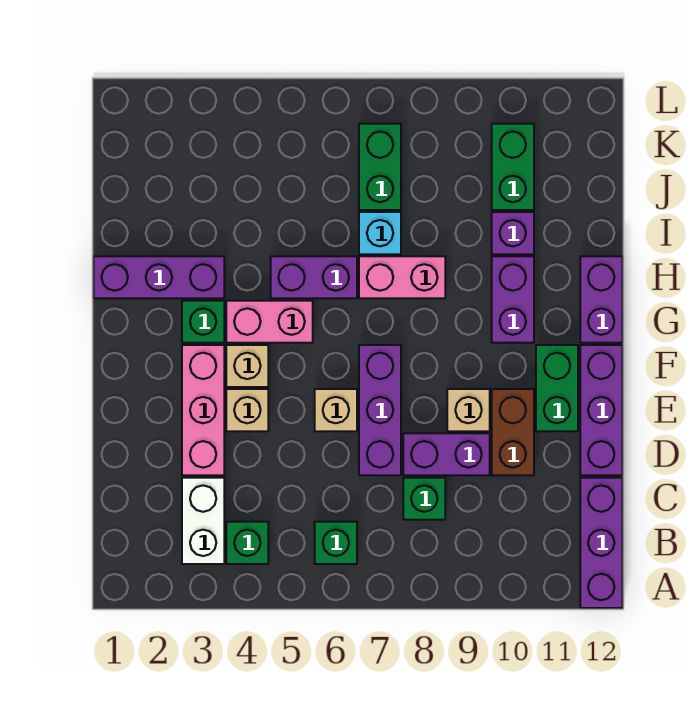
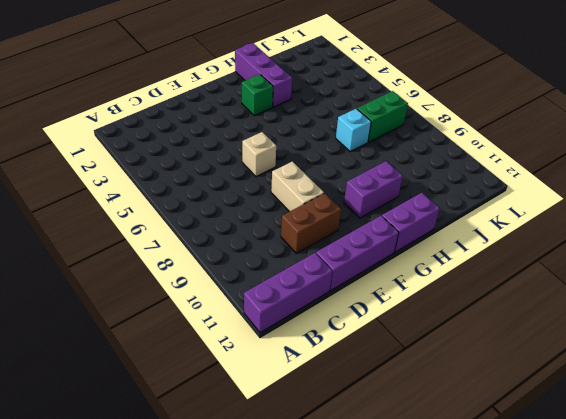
tan 1x2 brick [271,161,324,212] -> tan 1x1 brick [447,389,490,431]
none -> white 1x2 brick [182,478,224,564]
none -> green 1x1 brick [226,522,268,564]
none -> green 1x1 brick [315,522,357,564]

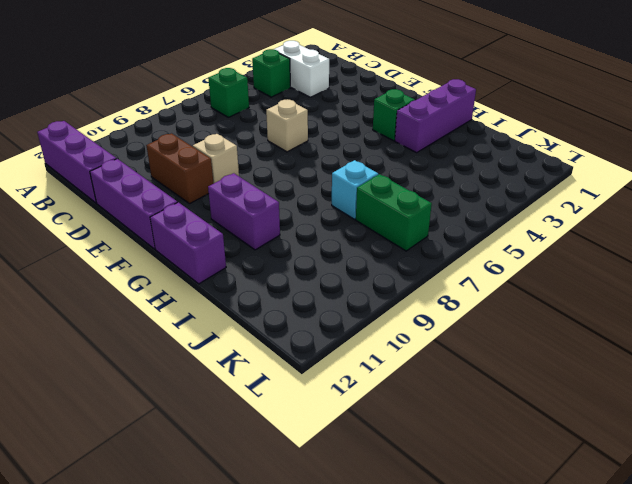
none -> green 1x1 brick [403,478,445,520]
none -> pink 1x3 brick [182,345,224,475]
none -> purple 1x3 brick [359,345,401,475]

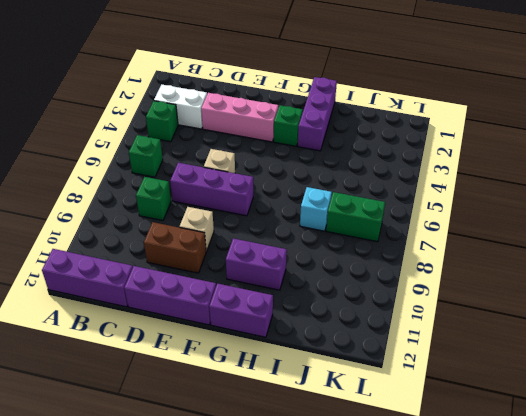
none -> purple 1x2 brick [403,433,490,475]
none -> tan 1x1 brick [226,389,268,431]
none -> green 1x2 brick [536,345,578,431]

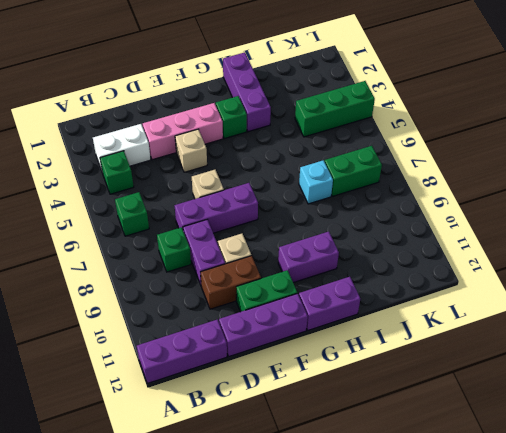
green 1x3 brick [295,81,375,137] -> none
none -> tan 1x1 brick [226,345,268,387]
none -> pink 1x2 brick [226,301,313,343]
none -> purple 1x2 brick [271,256,357,298]

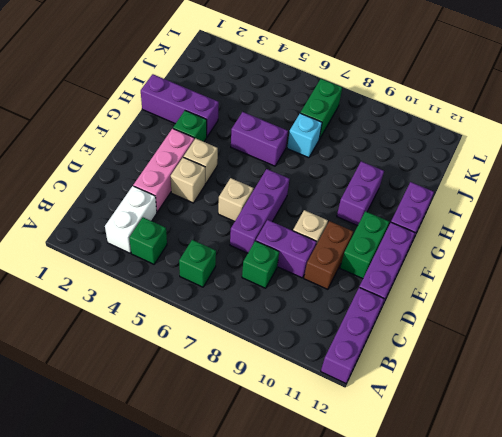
none -> pink 1x2 brick [226,301,313,343]
none -> pink 1x2 brick [359,256,445,298]
none -> purple 1x1 brick [492,212,534,254]

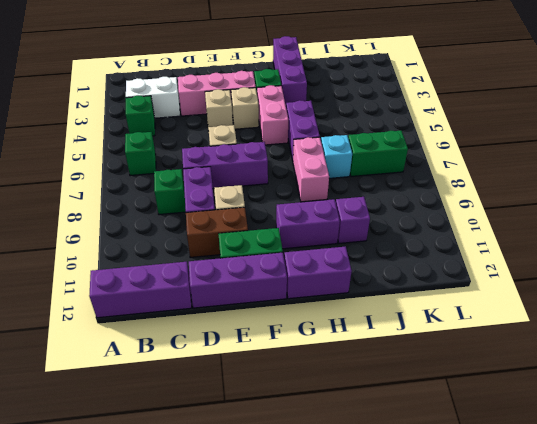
none -> green 1x2 brick [492,124,534,210]

